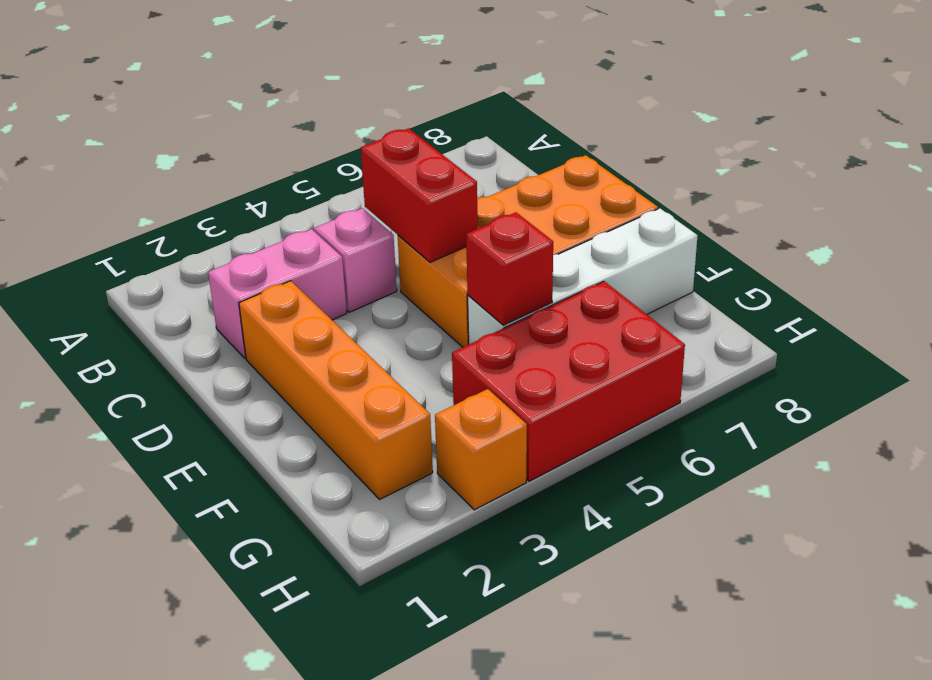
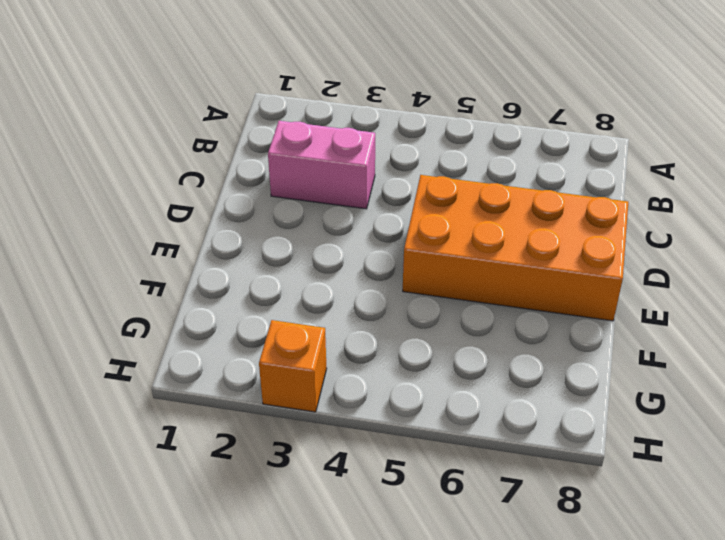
none -> pink 1x1 brick [314,208,397,312]
none -> orange 1x4 brick [239,281,433,499]

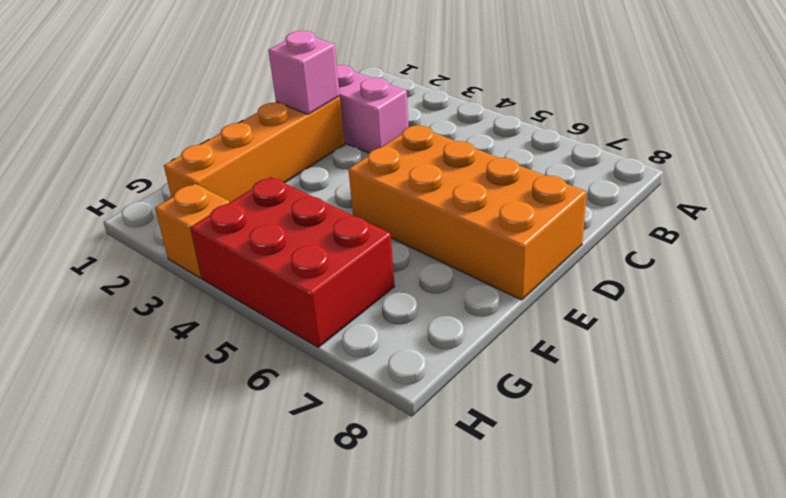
pink 1x1 brick [268,31,340,114] -> pink 1x1 brick moved to [314,208,397,312]
none -> white 1x4 brick [468,208,698,344]
none -> red 1x2 brick [361,128,478,262]

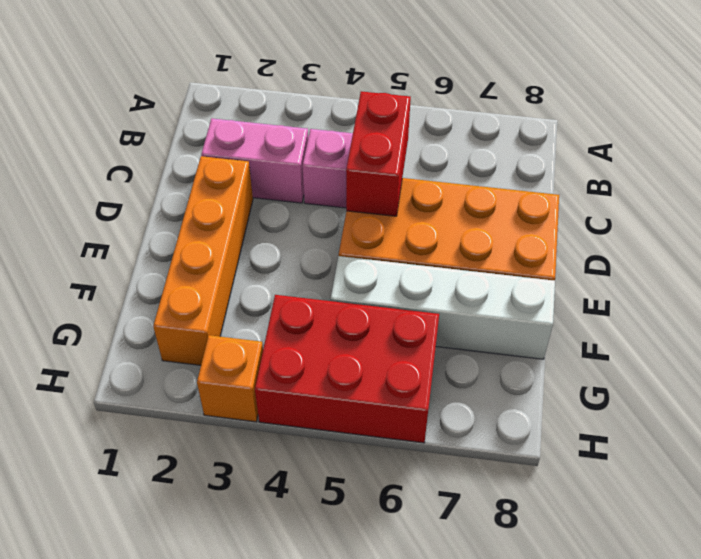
none -> red 1x1 brick [466,212,553,325]

